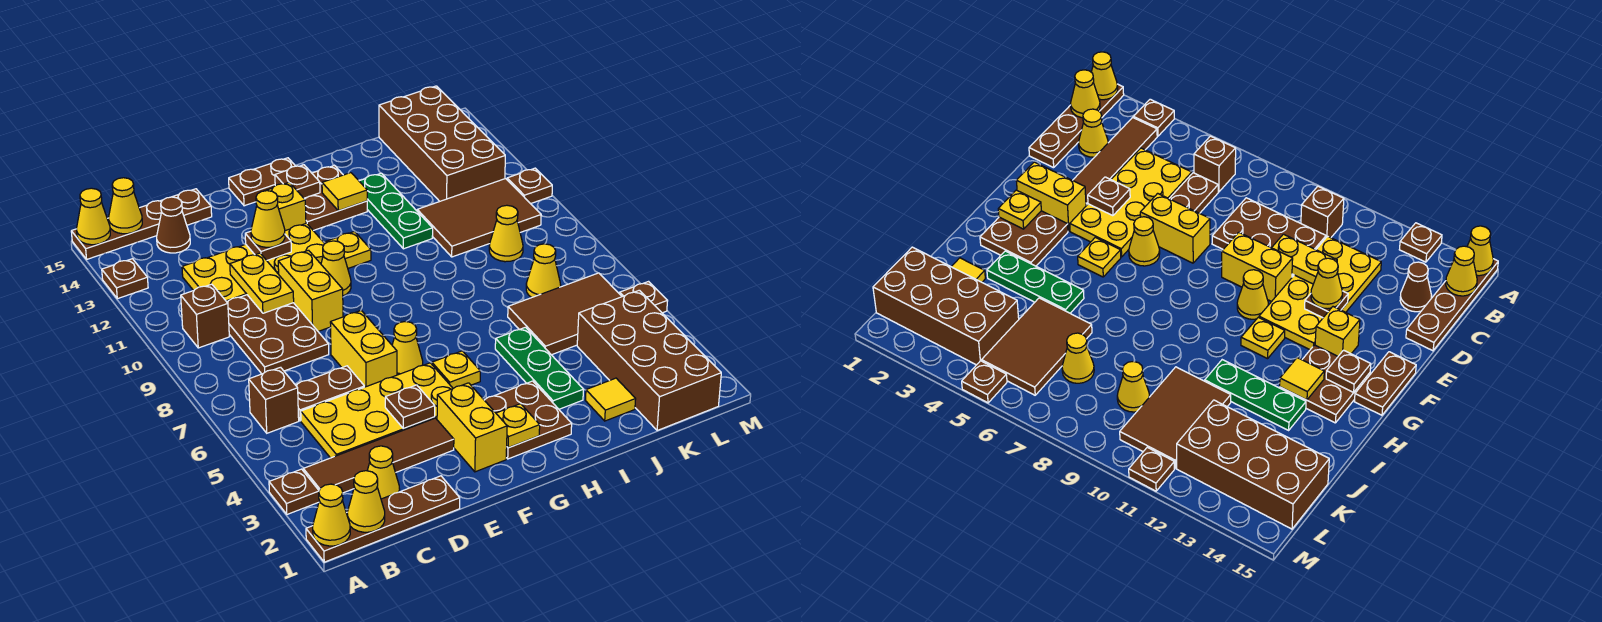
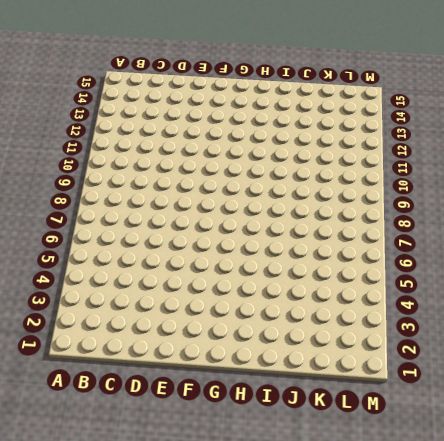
none -> brown 1x4 plate [306,476,460,562]
none -> brown 1x1 plate [269,469,319,514]
none -> brown 1x1 plate [102,259,148,299]
none -> brown 1x4 plate [71,189,212,259]

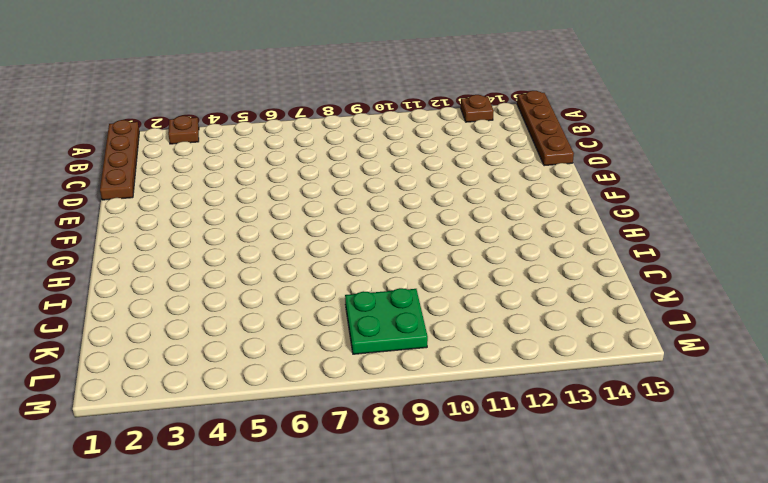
green 2x2 plate [345,288,428,354] -> yellow 1x1 cone [489,205,523,262]
none -> brown 1x4 tile [303,418,454,493]
none -> brown 1x1 brick [249,367,299,433]
none -> brown 1x1 brick [181,284,229,348]
none -> yellow 1x1 cone [367,446,400,499]

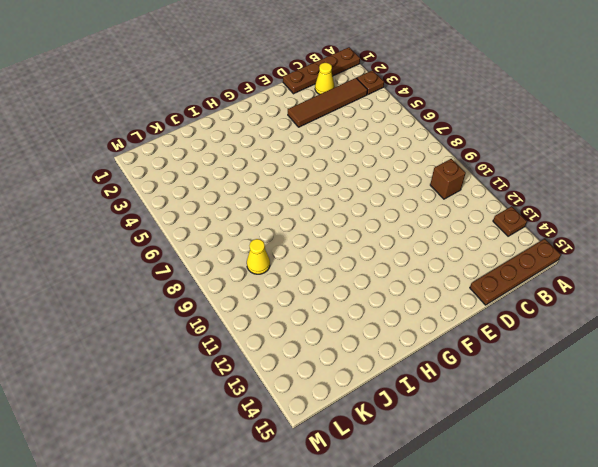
none -> brown 1x1 brick [249,367,299,433]
none -> yellow 2x4 plate [301,363,453,458]
none -> brown 1x2 plate [296,366,364,421]
none -> brown 2x3 plate [227,295,329,374]

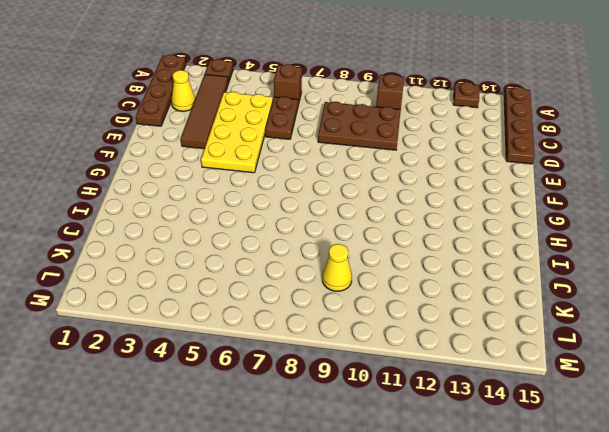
none -> yellow 2x4 plate [182,223,325,302]
none -> brown 1x1 cone [157,197,190,253]
none -> yellow 1x2 brick [330,311,397,387]
none -> yellow 1x2 brick [278,250,343,331]

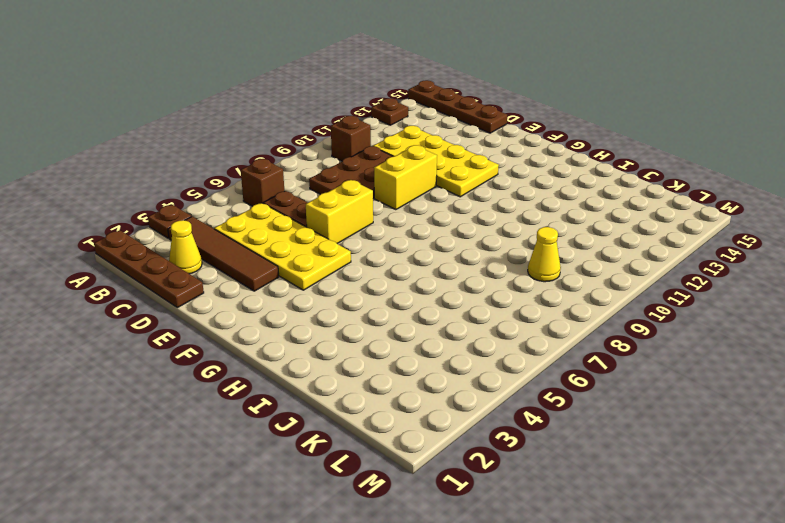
none -> brown 1x1 cone [157,197,190,253]
none -> yellow 1x2 brick [437,383,507,472]
none -> yellow 1x1 cone [392,322,423,375]
none -> yellow 1x1 cone [321,241,351,296]

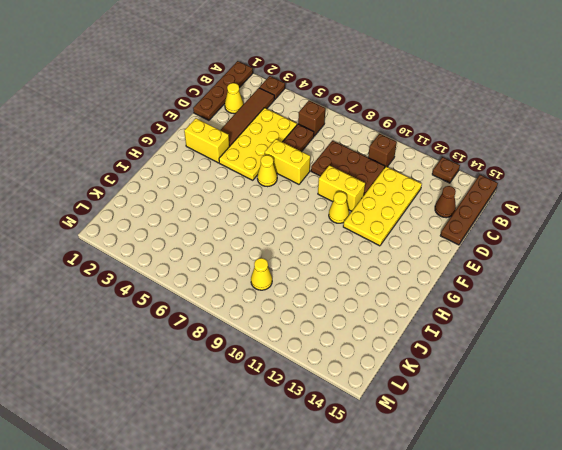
none -> yellow 1x1 brick [265,182,306,231]
none -> brown 1x2 plate [229,158,295,206]
none -> brown 2x2 plate [484,381,572,459]
none -> yellow 1x1 plate [432,351,480,388]

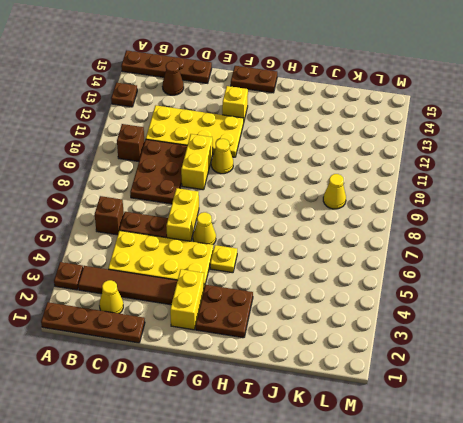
none -> yellow 1x1 plate [325,231,371,268]
none -> brown 2x2 plate [304,165,367,231]
none -> green 1x3 plate [495,327,583,409]
none -> green 1x3 plate [359,173,433,249]

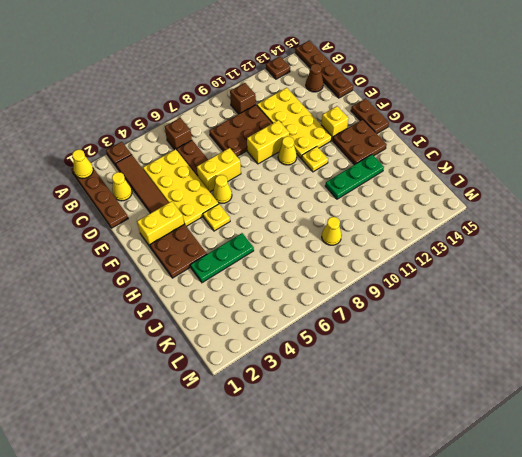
none -> yellow 1x1 tile [585,378,636,421]
none -> brown 2x3 tile [508,273,622,355]
none -> brown 2x3 tile [417,179,541,257]
none -> brown 2x4 brick [577,290,721,431]

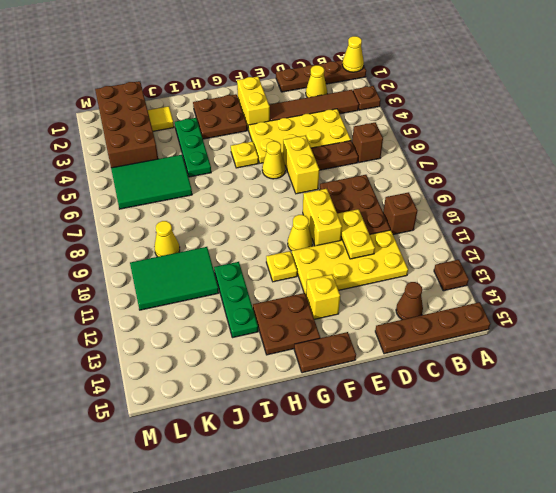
green 2x3 tile [111,155,192,209] -> brown 2x3 tile [508,273,622,355]
green 2x3 tile [130,247,219,310] -> brown 2x3 tile [417,179,541,257]
none -> yellow 1x1 cone [526,244,561,298]
none -> brown 2x4 brick [379,86,505,201]
none -> brown 1x1 plate [620,282,667,313]
none -> brown 1x1 plate [507,168,552,204]

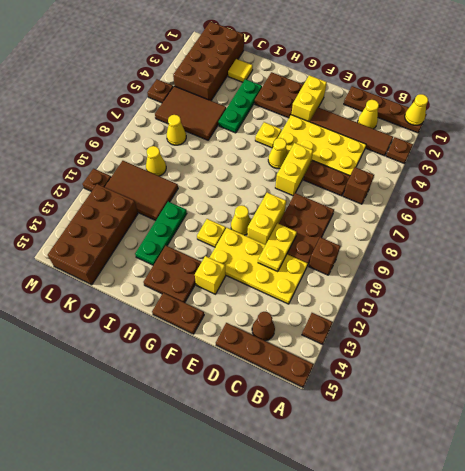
none -> yellow 1x1 cone [77,188,110,245]
none -> yellow 1x1 cone [347,471,385,532]
none -> yellow 1x1 cone [109,178,142,234]
none -> brown 1x1 plate [385,385,435,429]

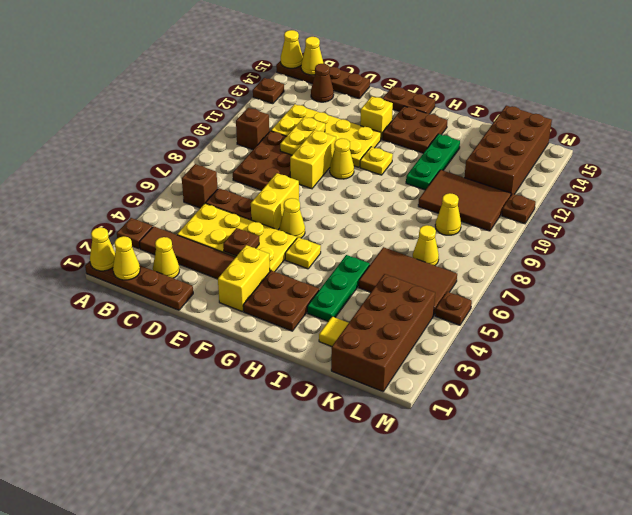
none -> brown 1x1 plate [245,231,291,260]
none -> yellow 1x1 plate [496,404,540,448]
none -> brown 1x1 plate [275,165,320,198]
none -> yellow 1x1 tile [322,173,367,211]

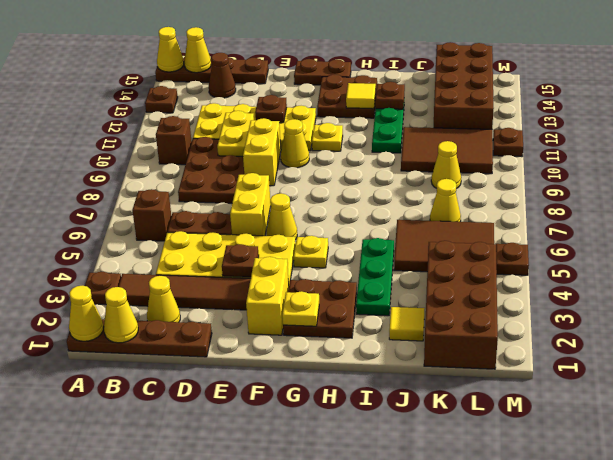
brown 1x1 plate [375,82,405,109] -> brown 1x1 plate moved to [275,165,320,198]
none -> yellow 1x1 brick [265,182,306,231]
none -> yellow 1x1 cone [251,191,285,247]

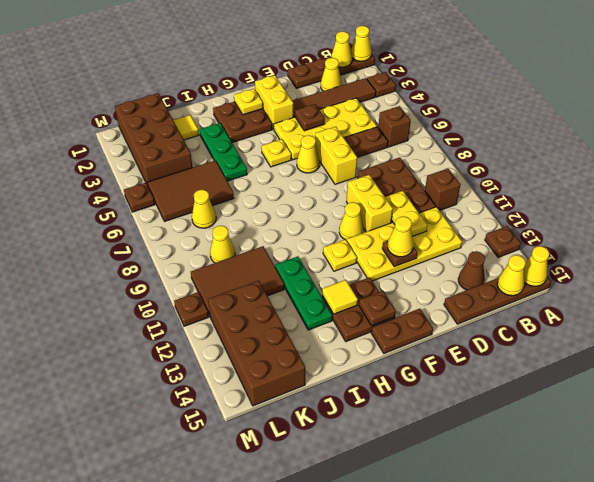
none -> yellow 1x1 brick [265,182,306,231]

